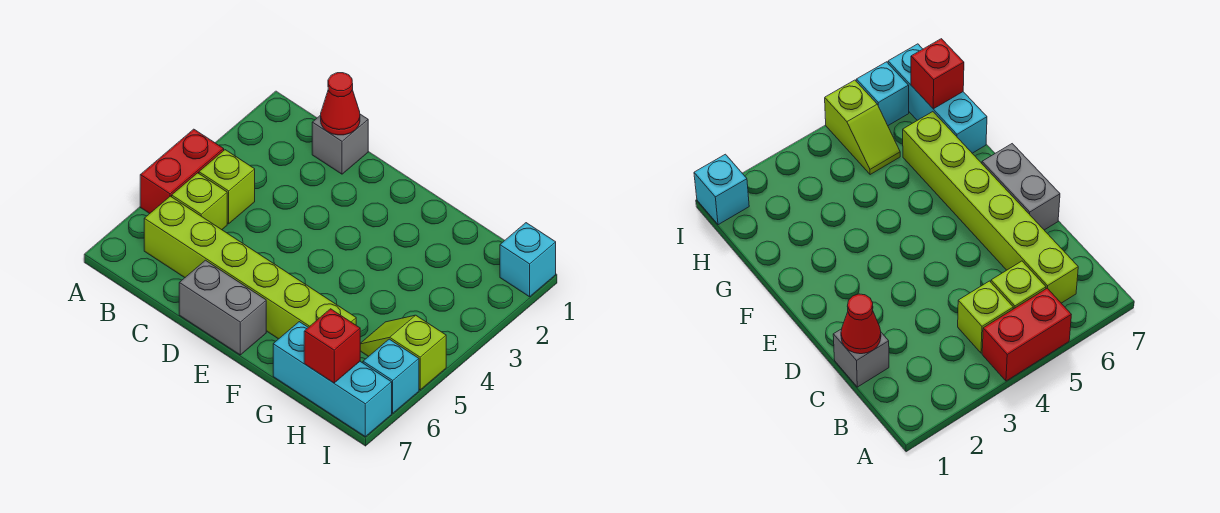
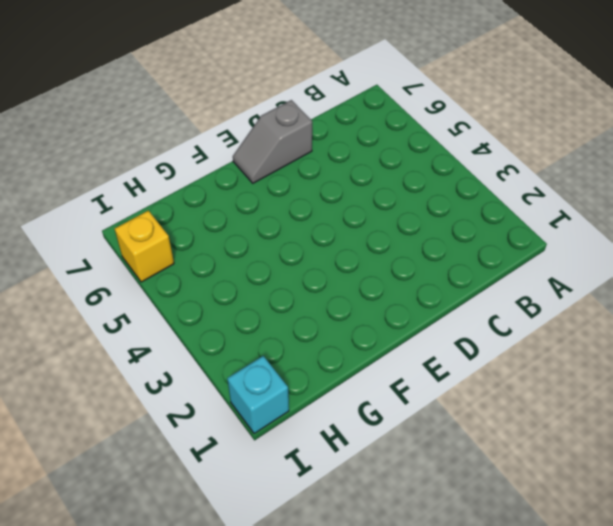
grey 1x2 slope [233,100,312,183] -> grey 1x2 brick [179,260,266,355]
yellow 1x1 brick [115,210,174,282] -> cyan 1x1 brick [363,339,419,413]
none -> red 1x2 brick [140,129,224,214]
none -> lime 1x1 brick [199,150,255,224]
none -> lime 1x1 brick [172,173,227,230]

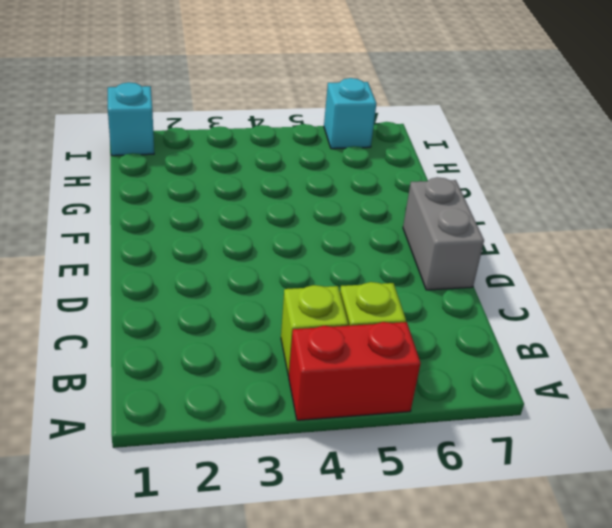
none -> lime 1x6 brick [144,196,356,339]
none -> grey 1x1 brick [312,114,368,174]
none -> cyan 1x3 brick [273,322,392,437]

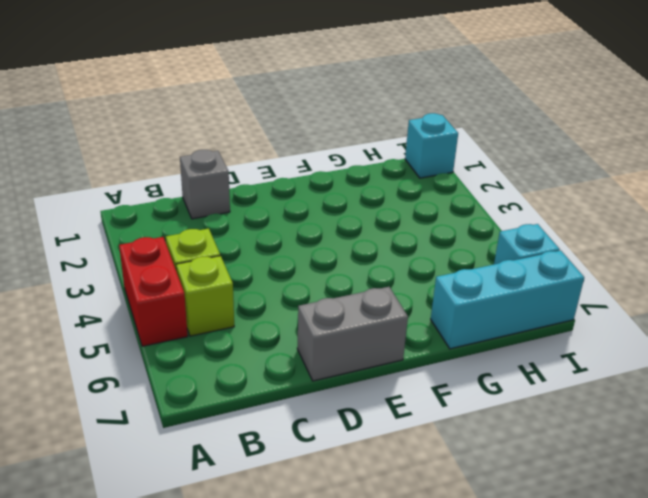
none -> lime 1x6 brick [144,196,356,339]
none -> lime 1x2 slope [360,315,446,390]
none -> red 1x1 cone [321,73,360,135]

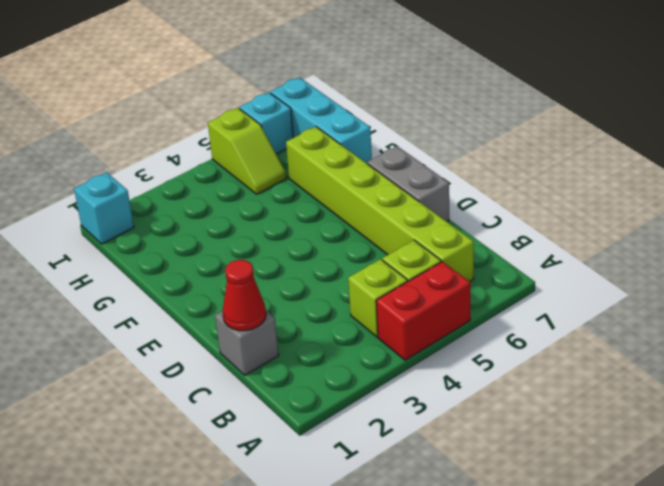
none -> red 1x1 brick [304,309,360,383]

